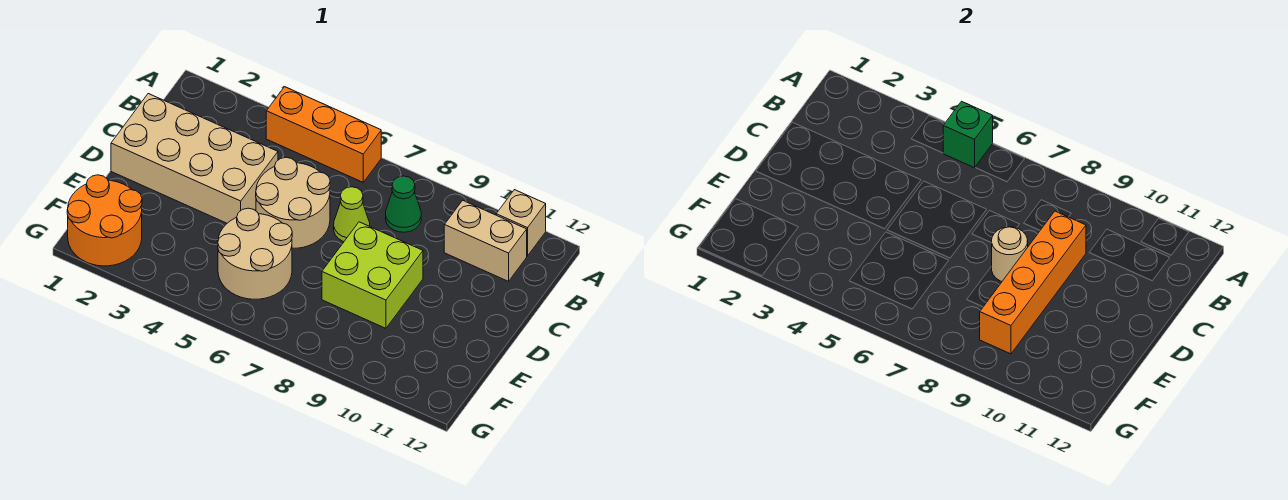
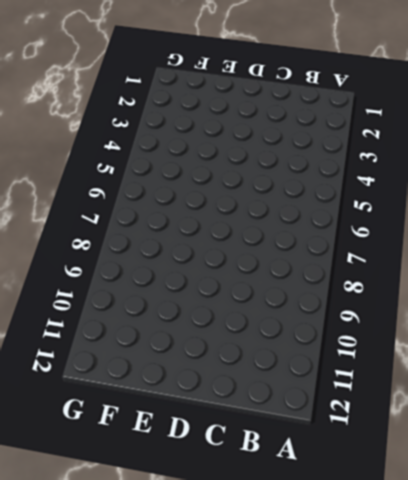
none -> orange 1x3 brick [266,87,381,182]
none -> tan 1x1 brick [496,190,546,256]
none -> green 1x1 cone [386,176,421,232]

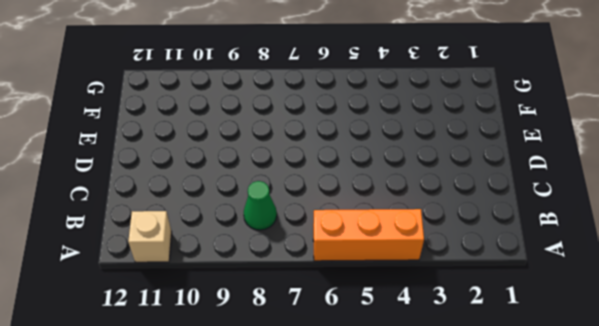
none -> tan 1x2 brick [444,200,527,281]
none -> tan 2x4 brick [111,94,278,223]
none -> tan 2x2 round brick [256,157,330,248]

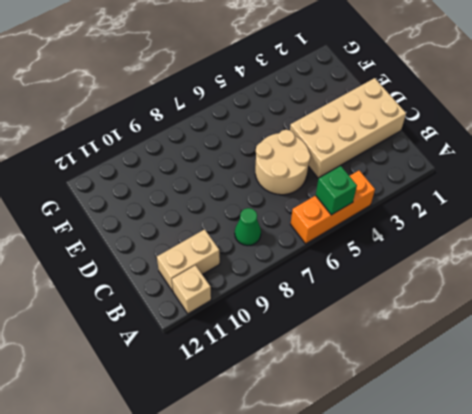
none -> lime 1x1 cone [334,187,370,242]
none -> lime 2x2 brick [322,222,423,328]
none -> tan 2x2 round brick [218,208,292,299]

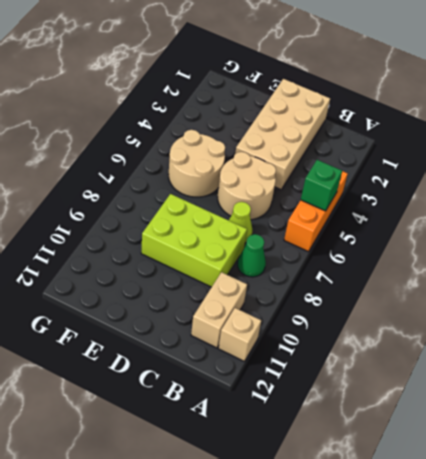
lime 2x3 brick [141,194,247,287] -> lime 2x2 brick [322,222,423,328]
none -> orange 2x2 round brick [67,175,142,266]
none -> orange 1x4 brick [980,211,1086,354]
none -> tan 1x1 round brick [992,227,1028,281]

